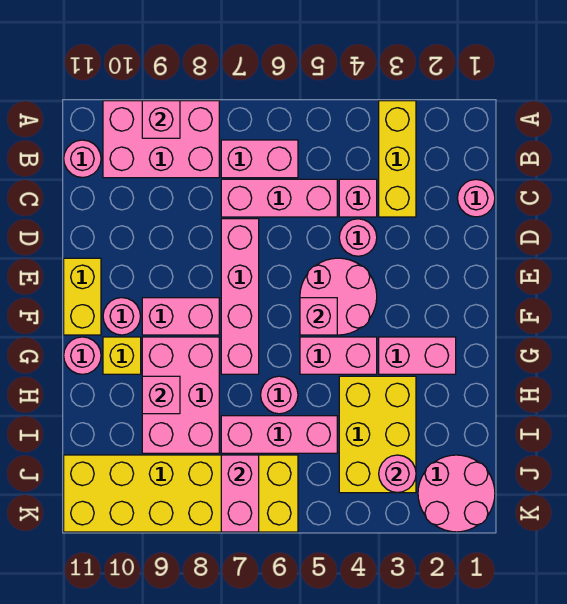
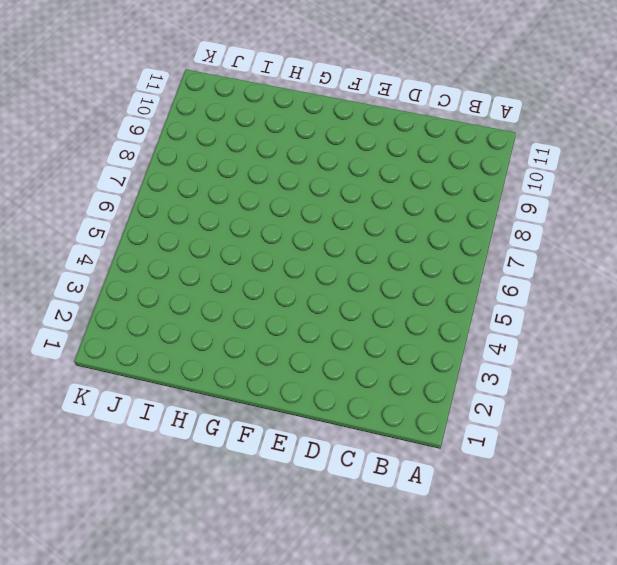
none -> yellow 1x3 brick [379,101,416,217]
none -> pink 2x3 brick [103,101,219,178]
none -> pink 1x2 brick [221,140,298,178]

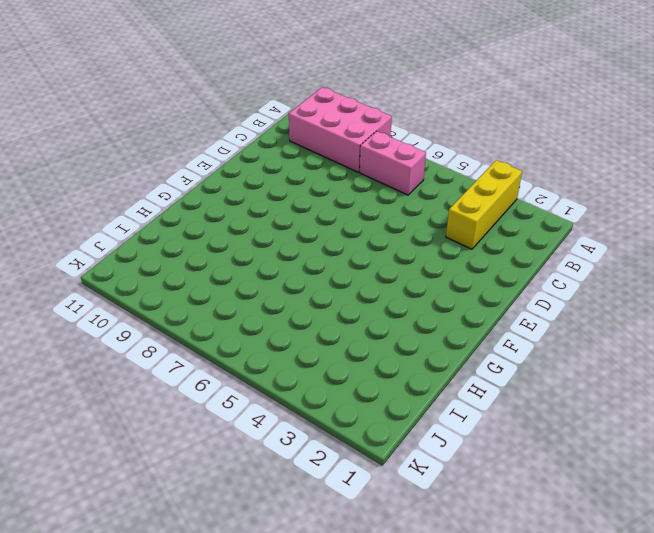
none -> pink 1x1 round brick [64,140,101,178]
none -> pink 1x1 round brick [457,179,495,217]
none -> pink 1x1 brick [339,179,377,217]

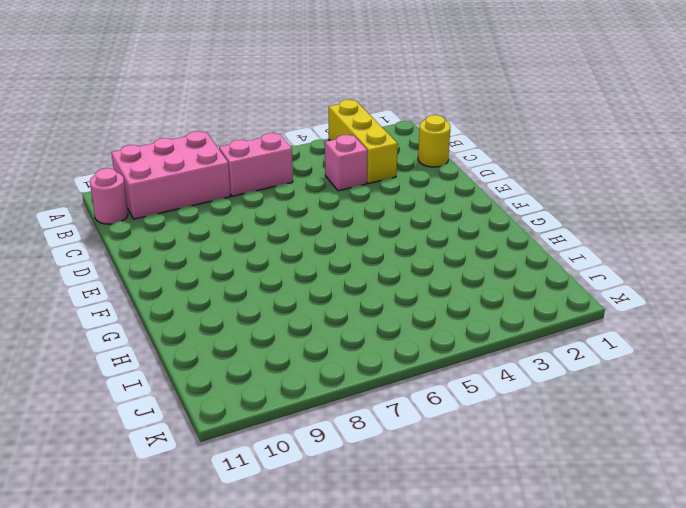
yellow 1x1 round brick [418,115,450,167] -> pink 1x1 round brick [457,179,495,217]
none -> pink 1x3 brick [221,179,337,217]
none -> pink 1x1 round brick [339,219,377,256]
none -> pink 1x4 brick [221,219,259,374]

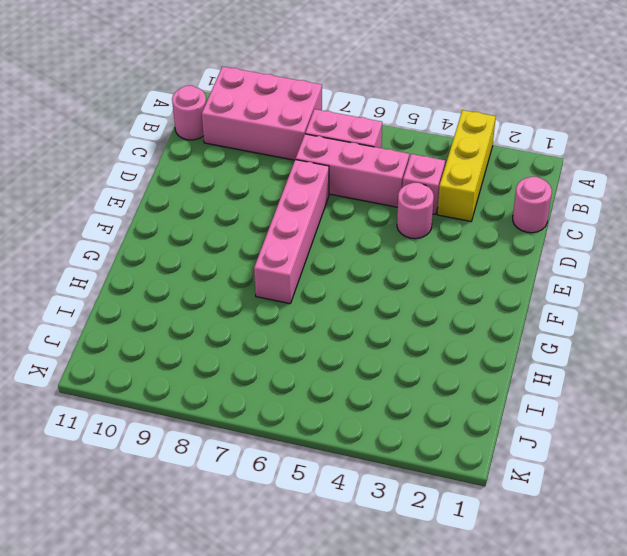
none -> pink 2x2 round brick [300,258,377,335]
none -> yellow 1x2 brick [64,258,101,335]
none -> pink 1x2 brick [142,298,219,335]

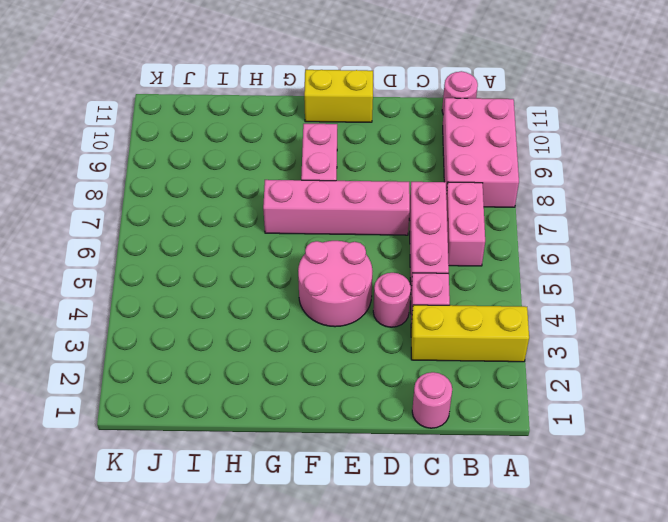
none -> pink 1x1 round brick [103,298,141,335]
none -> pink 1x2 brick [379,337,456,374]
none -> pink 1x2 brick [300,337,377,374]

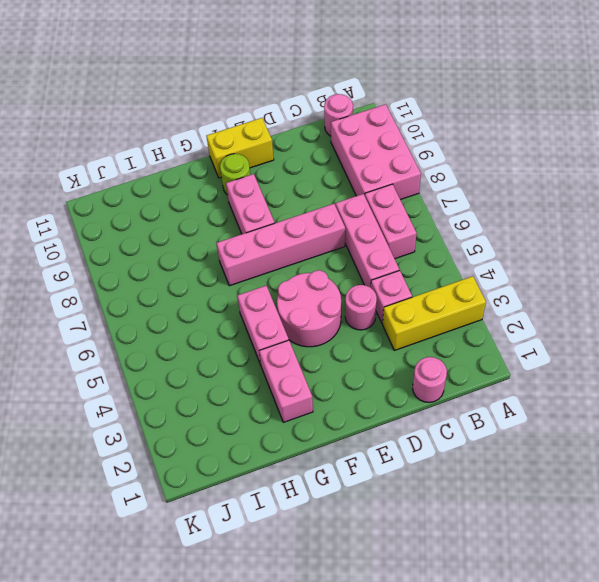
lime 1x1 round brick [220,154,250,195] -> pink 1x1 round brick [103,298,141,335]
none -> pink 2x3 brick [142,337,219,453]
none -> yellow 1x1 brick [103,337,141,374]
none -> pink 1x1 round brick [64,337,101,374]

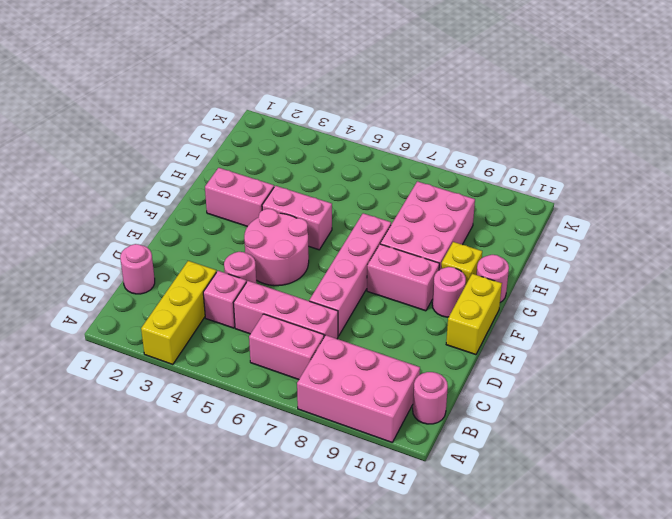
none -> yellow 2x3 brick [339,376,416,493]
none -> pink 1x1 round brick [261,376,298,414]
none -> pink 1x3 brick [221,416,337,453]

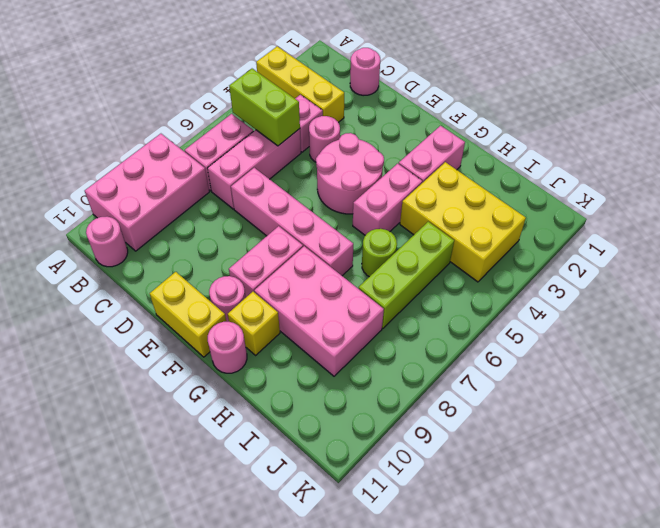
lime 1x2 brick [229,69,300,146] -> none
lime 1x1 round brick [362,229,397,277] -> pink 1x1 round brick [261,376,298,414]
lime 1x3 brick [359,222,454,328] -> pink 1x3 brick [221,416,337,453]
none -> pink 2x2 round brick [418,455,495,532]
none -> yellow 2x6 brick [64,455,298,532]
none -> pink 1x1 brick [142,101,180,138]

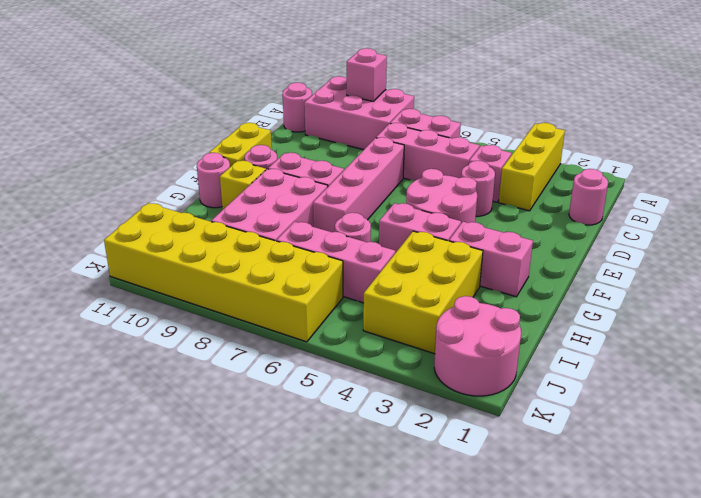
none -> pink 1x1 brick [300,298,337,335]
none -> pink 1x1 brick [142,376,180,414]
none -> pink 1x1 round brick [379,455,416,493]

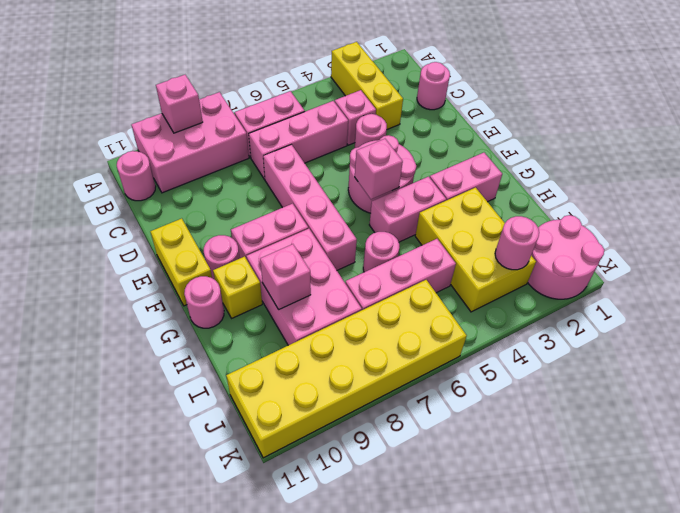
none -> pink 1x2 brick [221,455,259,532]

